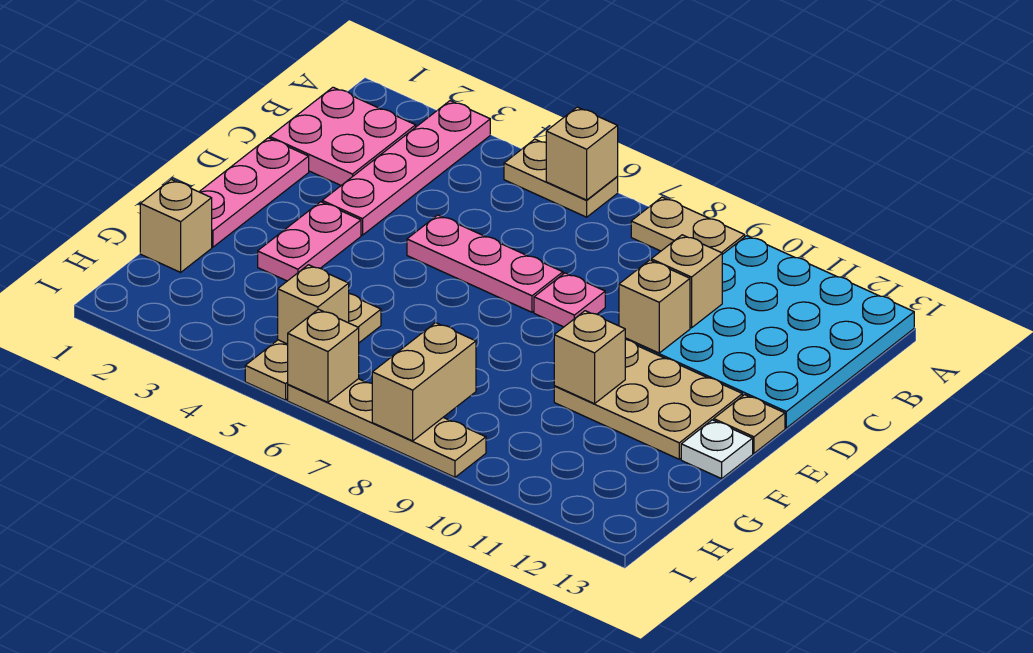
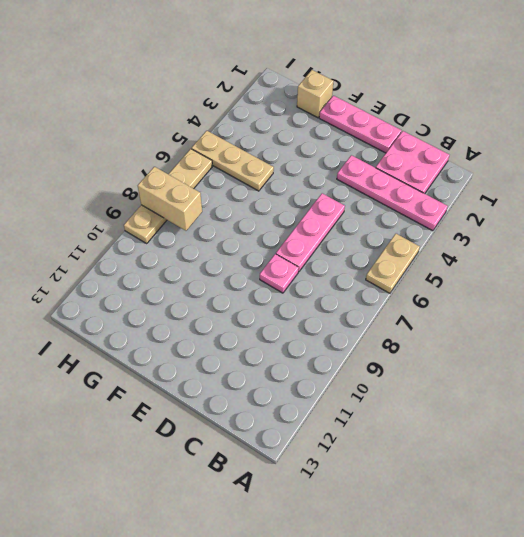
none -> tan 1x2 plate [631,197,745,254]
none -> cyan 4x4 plate [625,236,914,428]
none -> pink 1x2 plate [258,202,361,281]

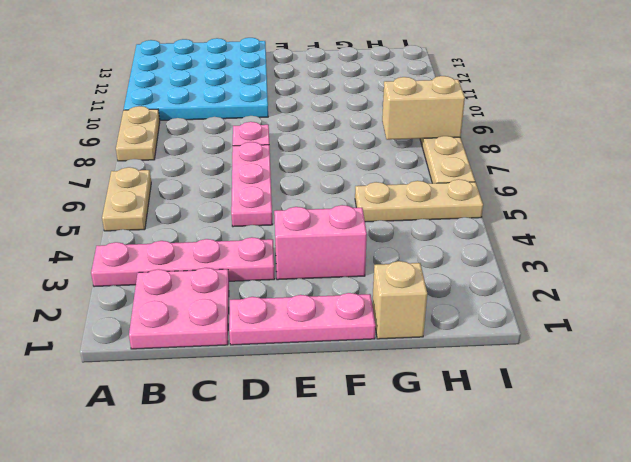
pink 1x2 brick [274,205,367,280] -> pink 1x2 plate [258,202,361,281]
none -> tan 2x3 plate [554,340,742,459]
none -> tan 1x1 plate [714,395,785,453]
none -> white 1x1 plate [681,420,753,479]

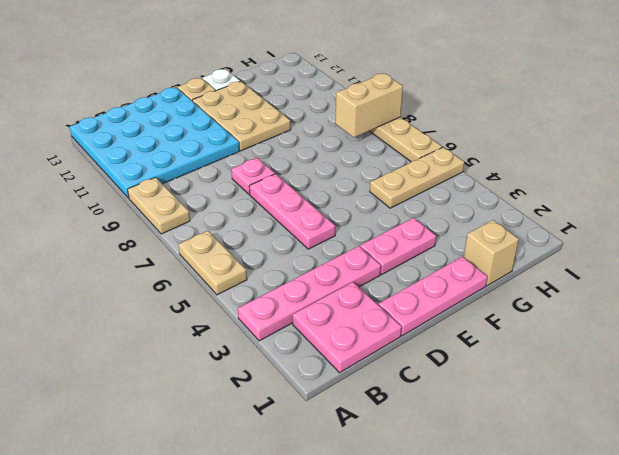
none -> tan 1x1 brick [546,107,618,200]
none -> tan 1x1 brick [651,235,722,328]
none -> tan 1x1 brick [619,260,690,353]

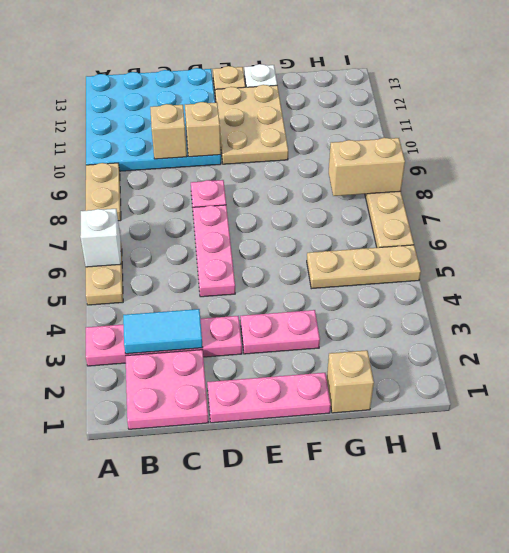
white 1x1 brick [80,209,121,267] -> tan 1x1 brick [546,107,618,200]
cyan 1x2 tile [123,309,203,354] -> none
none -> tan 1x1 brick [554,311,625,404]
none -> tan 1x1 brick [278,265,349,344]
none -> tan 1x1 brick [288,309,359,402]

